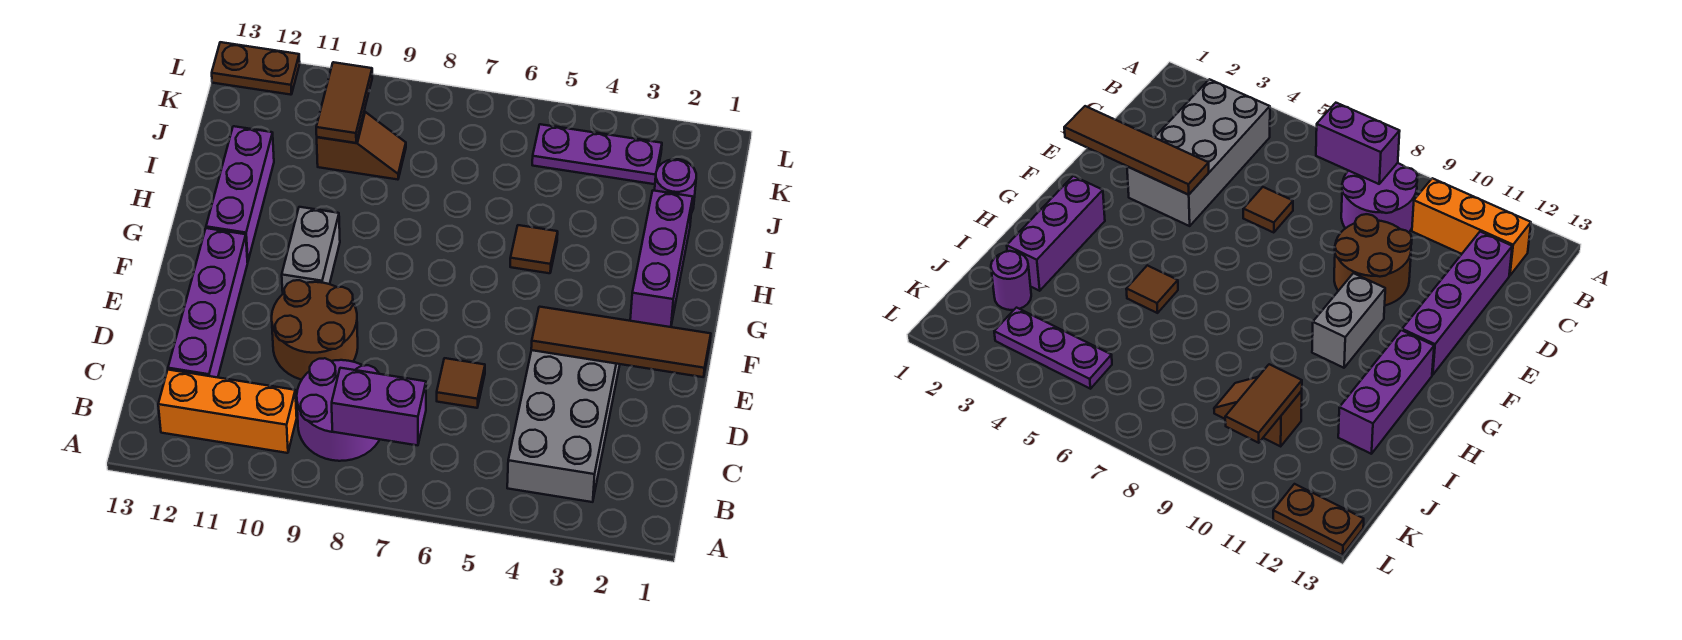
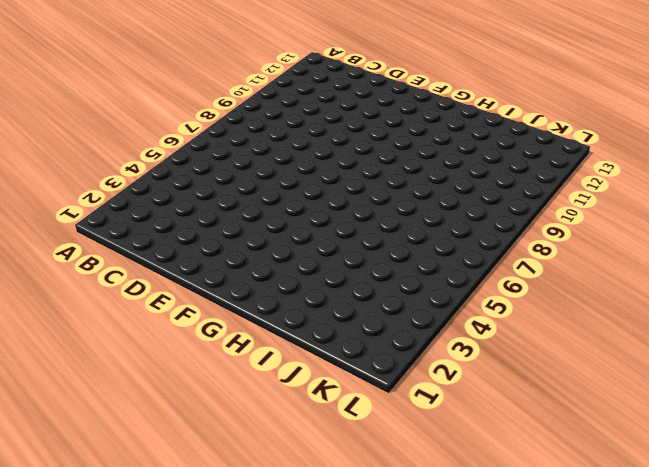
none -> grey 2x4 brick [507,350,620,502]
none -> purple 2x2 round brick [297,358,380,461]
none -> orange 1x3 brick [158,370,297,453]

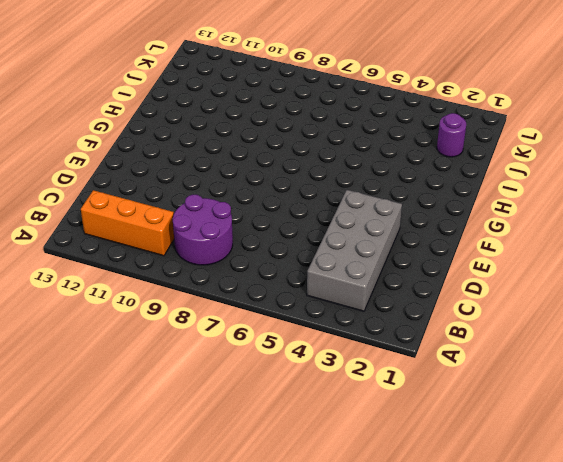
none -> purple 1x4 brick [168,228,248,377]
none -> brown 1x1 tile [437,358,485,408]
none -> brown 2x2 round brick [272,280,358,380]

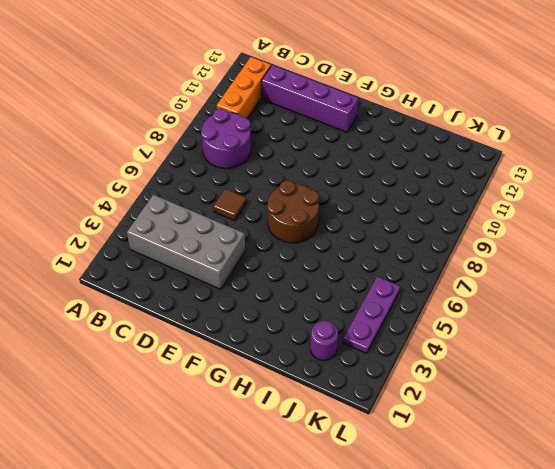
brown 2x2 round brick [268,181,319,243] -> brown 2x2 round brick moved to [272,280,358,380]
none -> grey 1x2 brick [282,207,340,293]
none -> purple 1x3 brick [630,190,693,327]
none -> purple 1x3 brick [206,126,274,262]

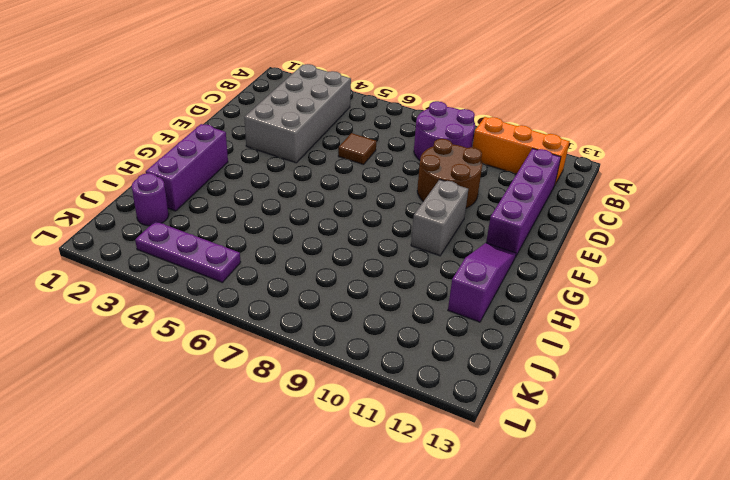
purple 1x3 slope [448,243,516,322] -> purple 1x3 brick [206,126,274,262]
none -> brown 1x1 tile [510,225,558,273]
none -> brown 1x2 slope [317,112,406,180]
none -> brown 1x2 plate [212,42,300,95]

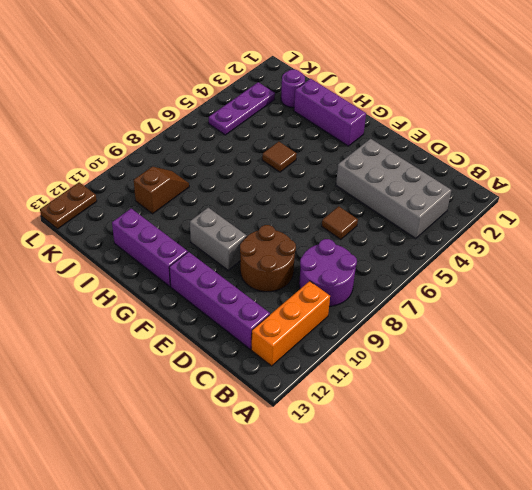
none -> purple 1x2 brick [332,368,426,445]
none -> brown 1x4 tile [531,307,711,377]
none -> brown 1x2 tile [316,62,372,143]

